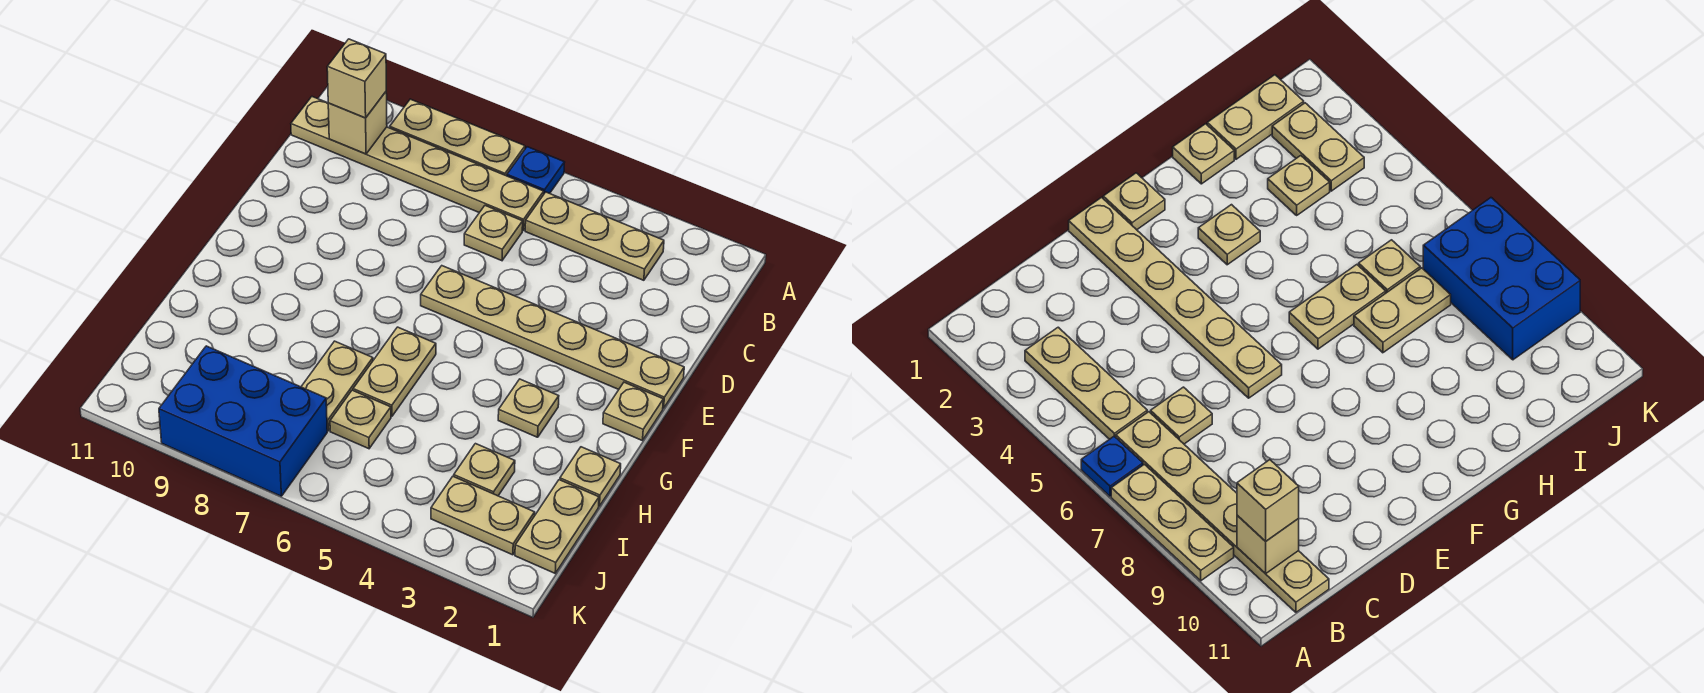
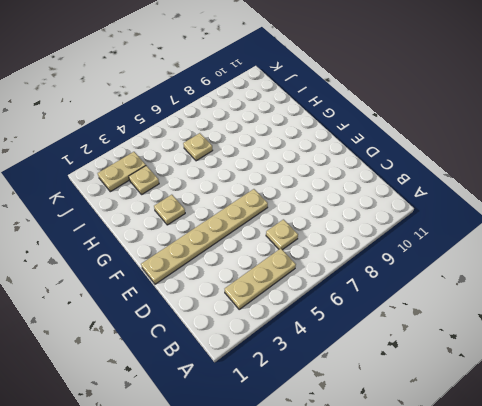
none -> blue 1x1 plate [507,147,565,193]
none -> tan 1x3 plate [390,99,525,176]
none -> tan 1x6 plate [291,97,544,231]

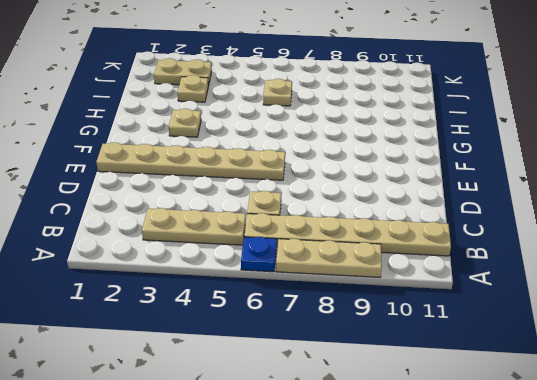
none -> tan 1x1 plate [603,382,663,441]
none -> tan 1x2 plate [353,327,436,416]
none -> tan 1x1 plate [560,447,621,506]

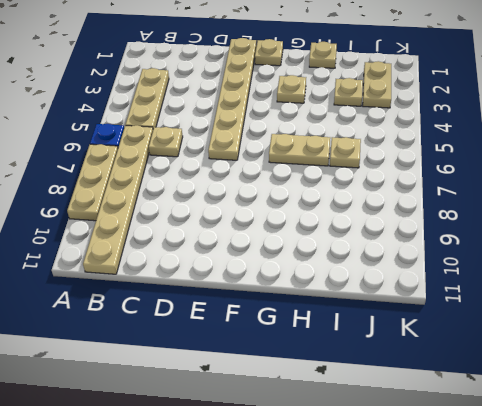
none -> tan 1x2 plate [301,341,373,431]
none -> tan 1x2 plate [515,480,599,573]
none -> blue 2x3 brick [159,346,327,496]

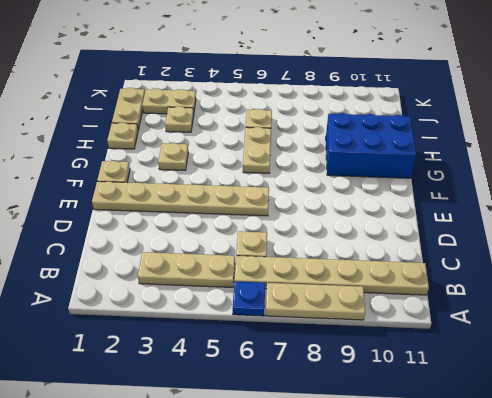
blue 2x3 brick [326,113,416,178] -> blue 2x3 brick moved to [159,346,327,496]
none -> tan 1x2 plate [301,341,373,431]
none -> tan 1x1 brick [328,92,387,154]
none -> tan 1x1 brick [327,39,386,118]

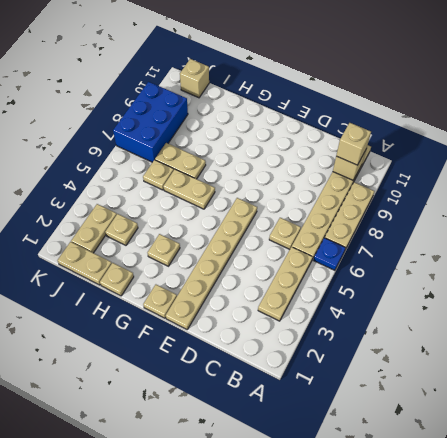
tan 1x1 brick [180,59,209,98] -> none

